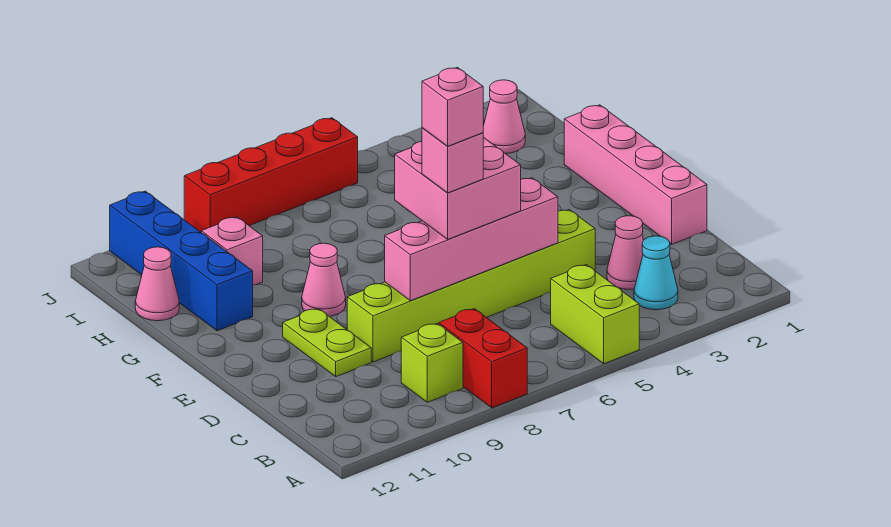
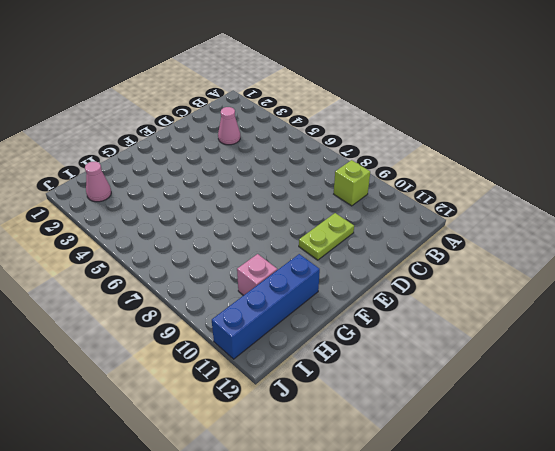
none -> lime 1x2 brick [551,265,639,364]
none -> red 1x2 brick [439,309,527,408]
none -> cyan 1x1 cone [634,236,678,310]

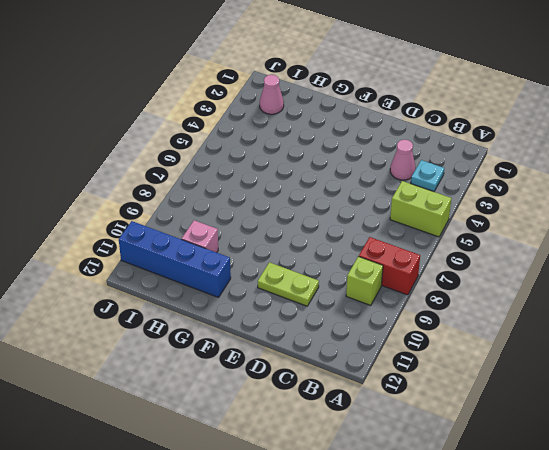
cyan 1x1 plate [411,160,444,192] -> cyan 1x1 cone [634,236,678,310]
none -> pink 1x4 brick [564,105,707,244]
none -> lime 1x6 brick [347,210,595,362]
none -> pink 1x1 cone [302,243,346,317]

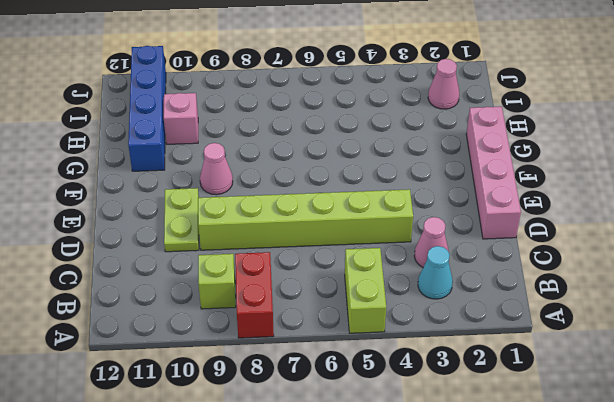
none -> pink 1x1 cone [135,247,179,321]
none -> red 1x4 brick [184,118,358,232]
none -> pink 1x4 brick [385,178,558,301]

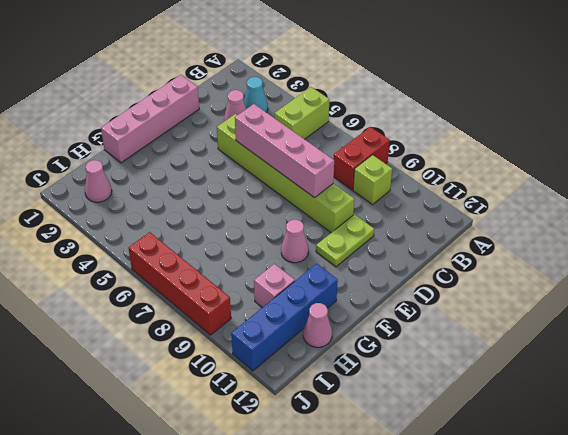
none -> pink 2x2 brick [395,137,521,239]
none -> pink 1x1 brick [422,128,483,193]
none -> pink 1x1 brick [422,67,483,146]

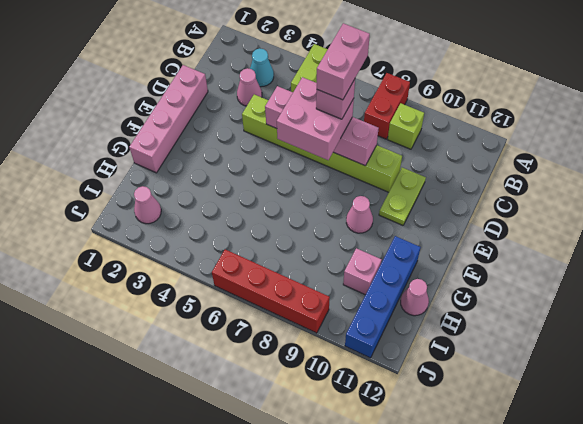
pink 1x2 brick [317,23,370,100] -> pink 1x1 brick [422,67,483,146]

